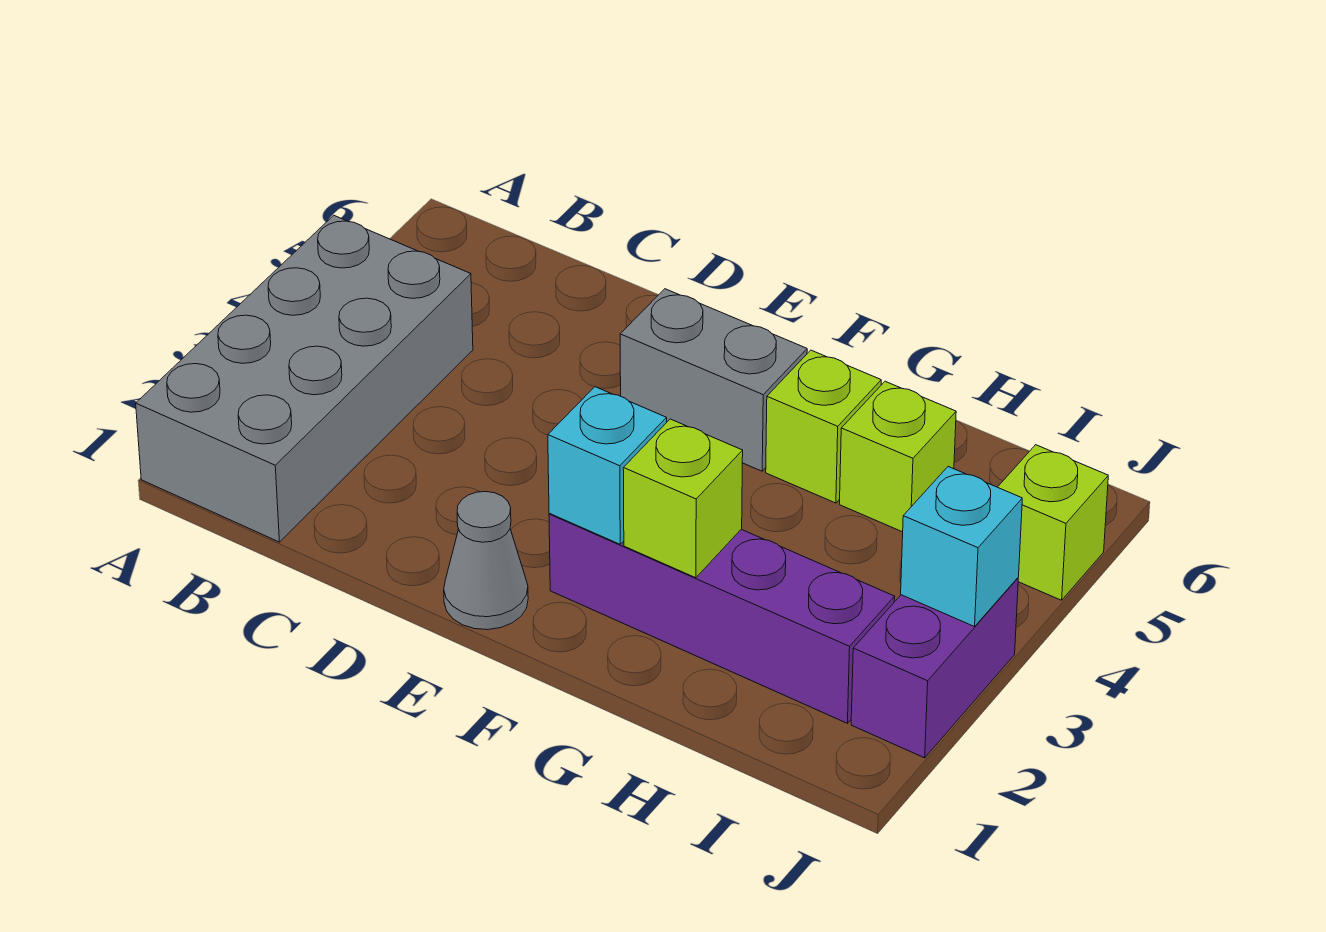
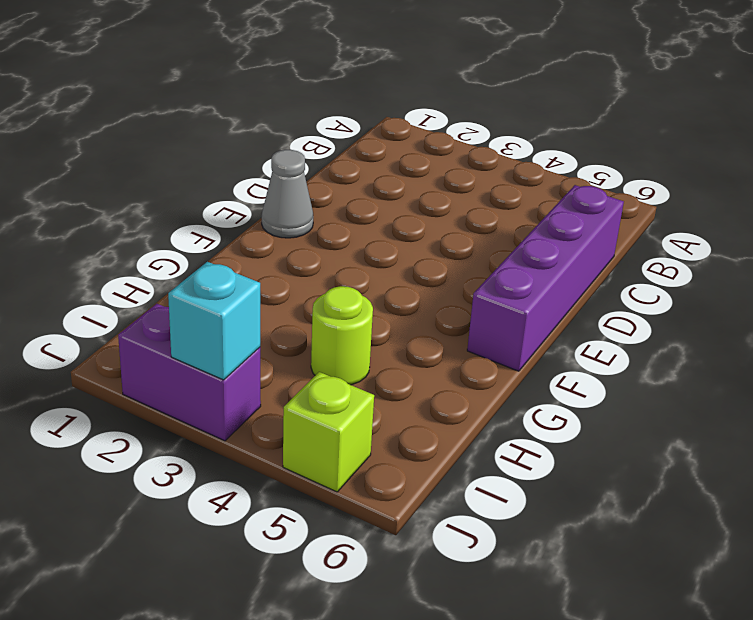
purple 1x4 brick [467,185,624,371] -> purple 1x4 brick moved to [549,514,895,723]
lime 1x1 round brick [311,286,373,385] -> none
none -> grey 2x4 brick [136,215,473,542]
none -> grey 1x2 brick [620,289,807,471]

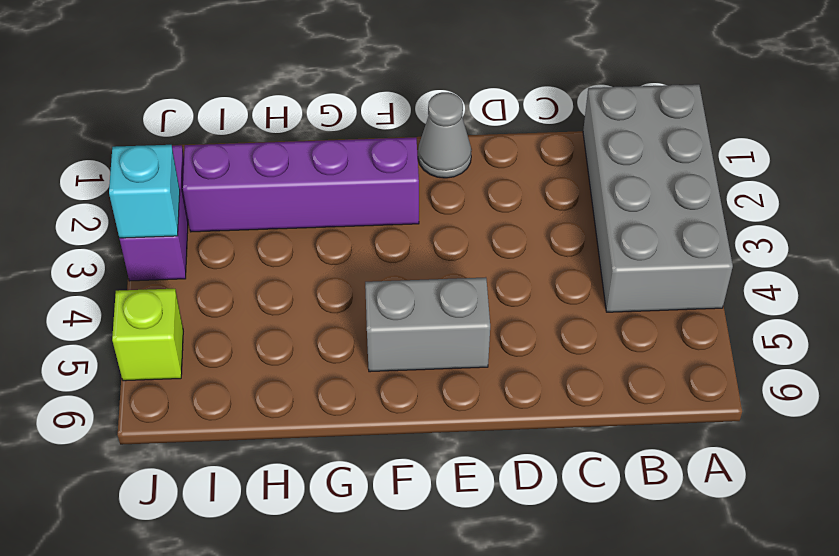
none -> lime 1x1 brick [766,350,881,503]
none -> lime 1x1 brick [839,381,956,532]

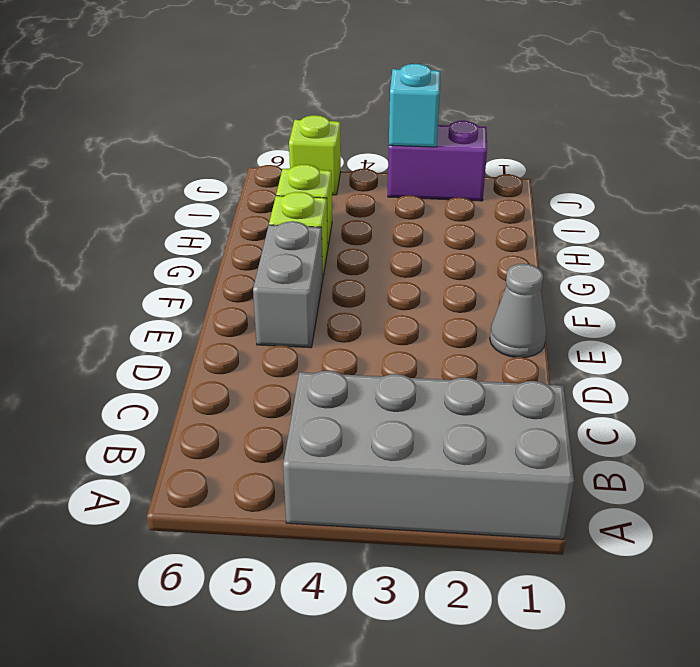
none -> purple 1x4 brick [549,514,895,723]
none -> cyan 1x1 brick [548,387,667,544]

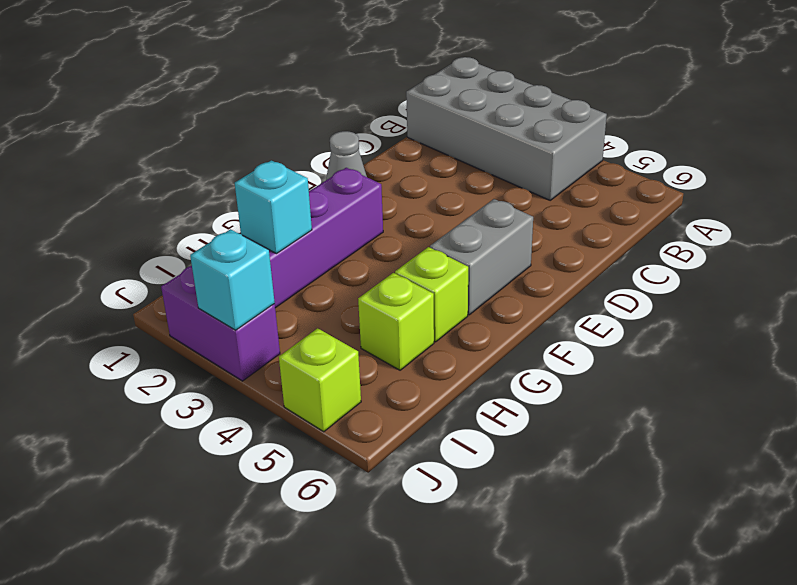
cyan 1x1 brick [235,160,312,254] -> cyan 1x1 brick moved to [548,387,667,544]
none -> lime 1x1 brick [623,419,743,578]

